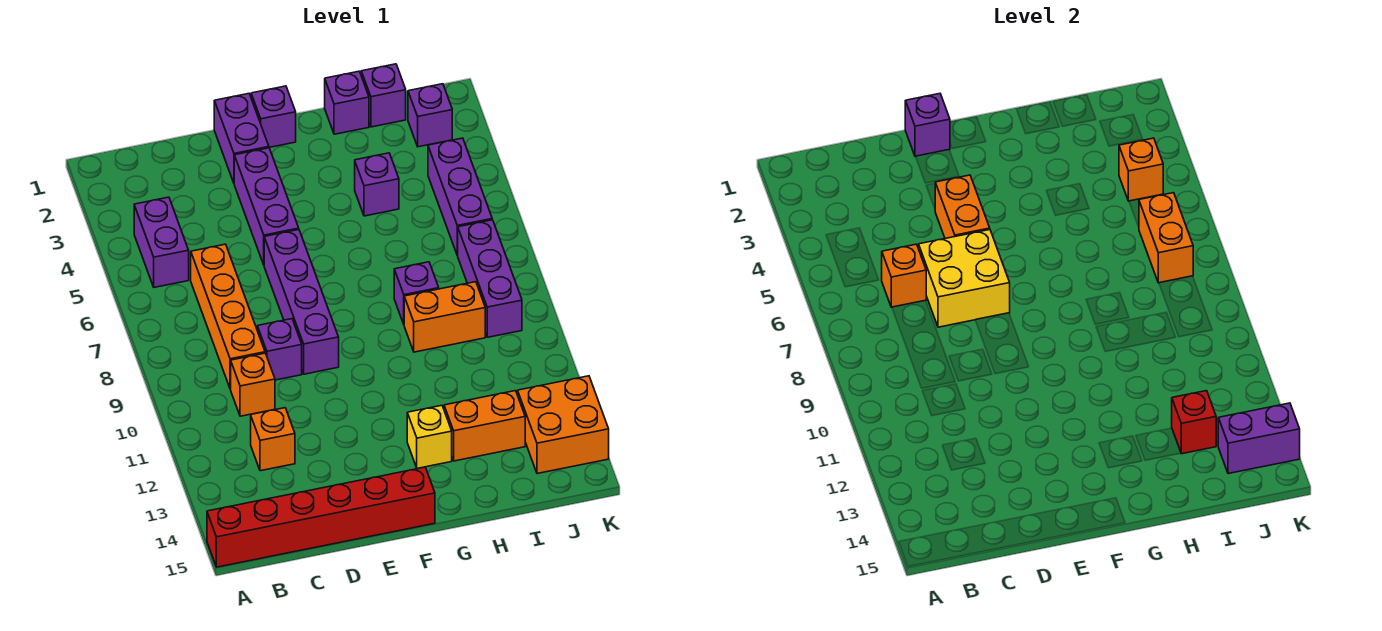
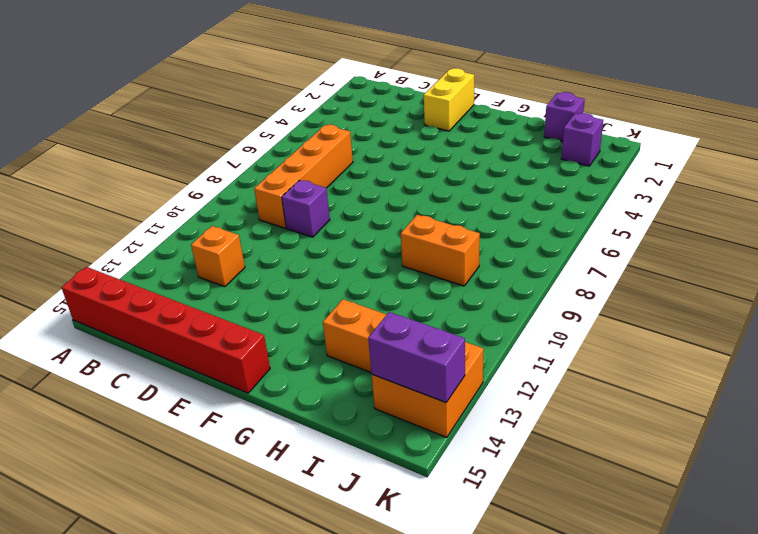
yellow 1x2 brick [424,68,474,131] -> purple 1x2 brick [214,94,269,183]
none -> purple 1x2 brick [134,197,189,287]
none -> orange 1x1 brick [231,353,275,416]
none -> purple 1x3 brick [234,148,299,264]

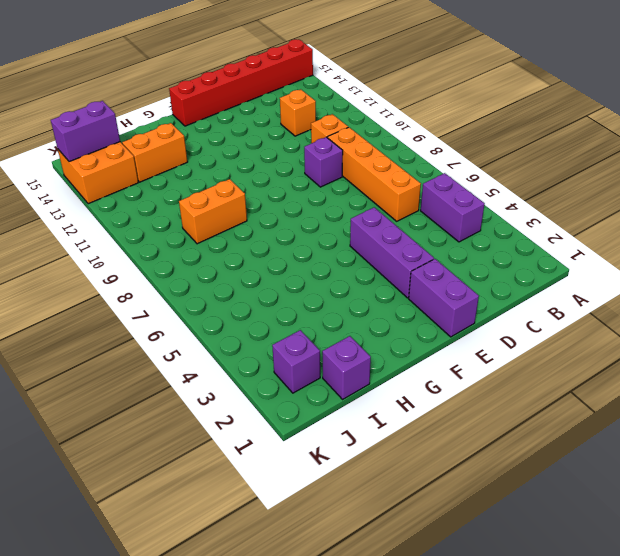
none -> purple 1x4 brick [264,230,339,374]
none -> purple 1x1 brick [251,86,296,147]
none -> yellow 1x1 brick [407,405,452,469]

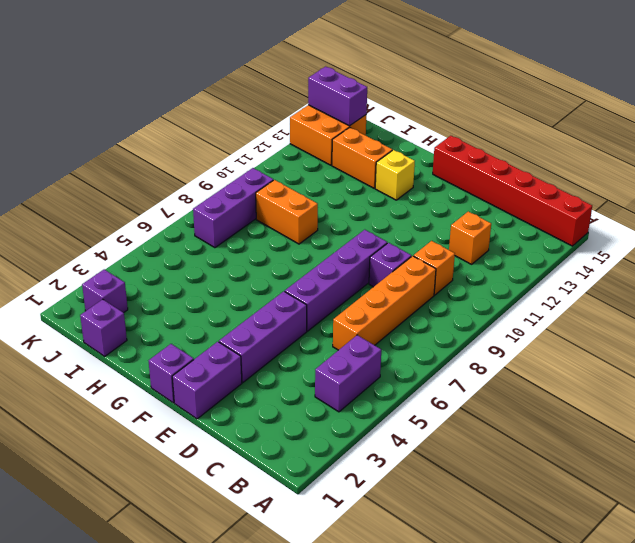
none -> purple 1x1 brick [325,71,369,134]
none -> purple 1x1 brick [355,153,399,216]
none -> purple 1x1 brick [394,262,439,324]

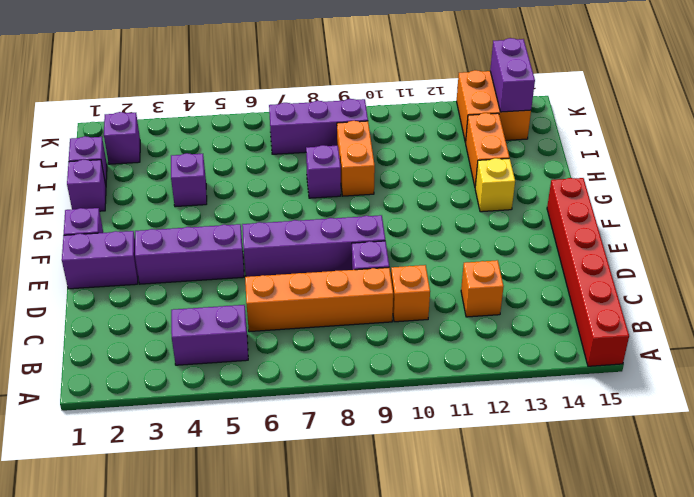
none -> purple 1x3 brick [428,138,492,255]
none -> orange 1x1 brick [882,244,926,307]
none -> yellow 2x2 brick [919,230,1010,327]

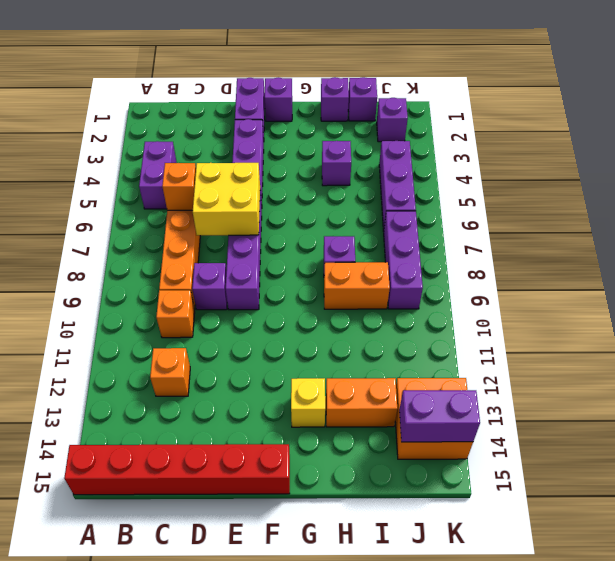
none -> purple 1x1 brick [905,94,950,157]
none -> orange 1x2 brick [935,175,990,238]
none -> red 1x1 brick [1172,391,1216,454]

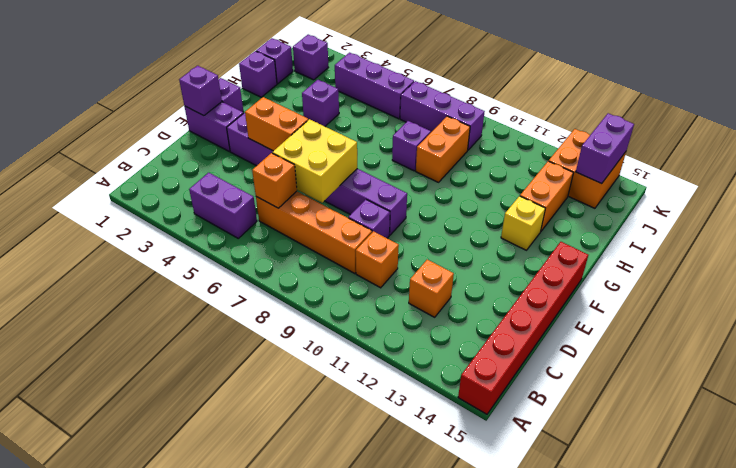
none -> red 1x1 brick [1172,391,1216,454]
none -> orange 1x1 brick [1119,138,1163,201]
none -> orange 1x2 brick [1139,193,1193,283]

